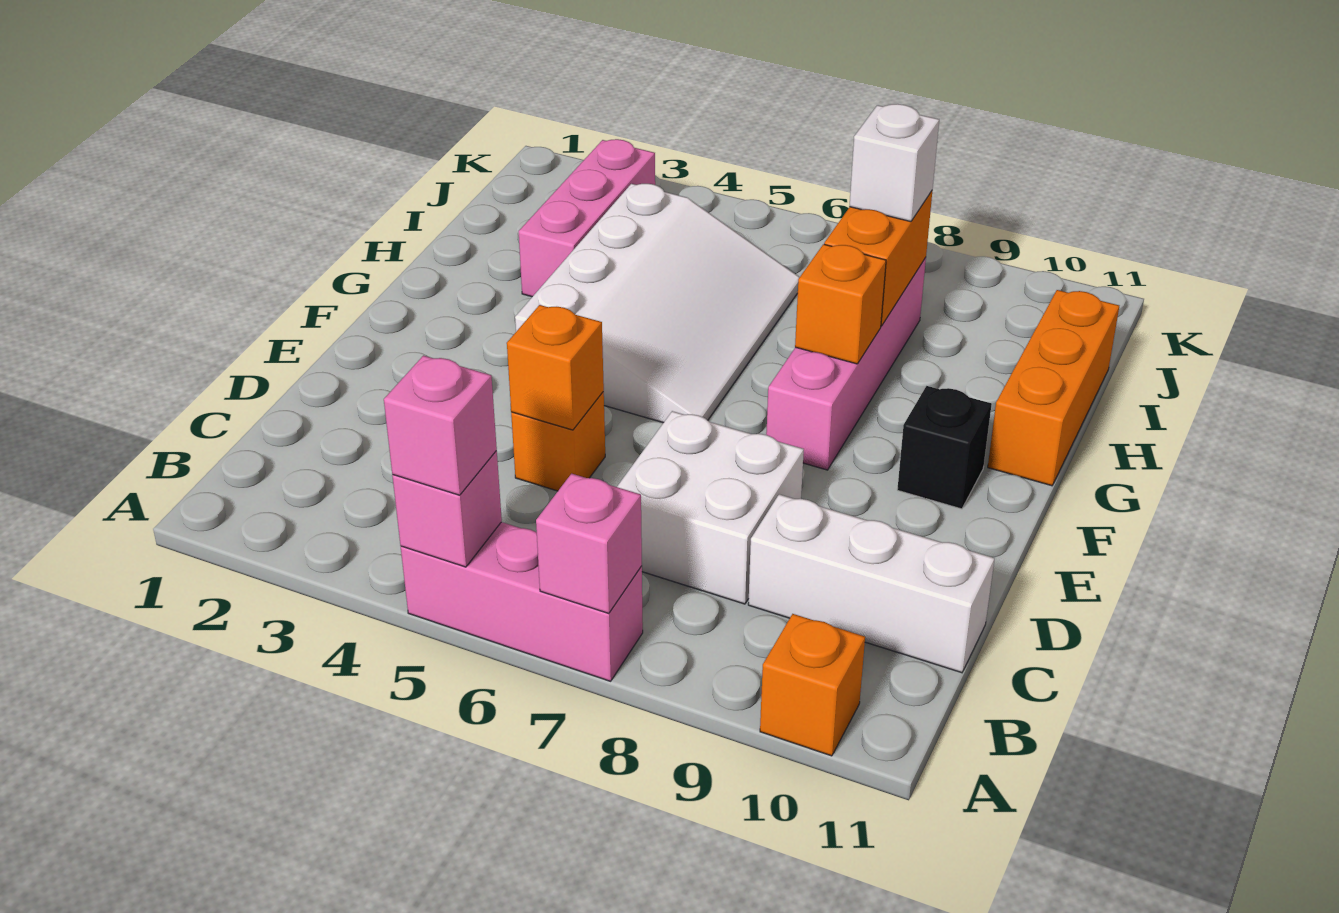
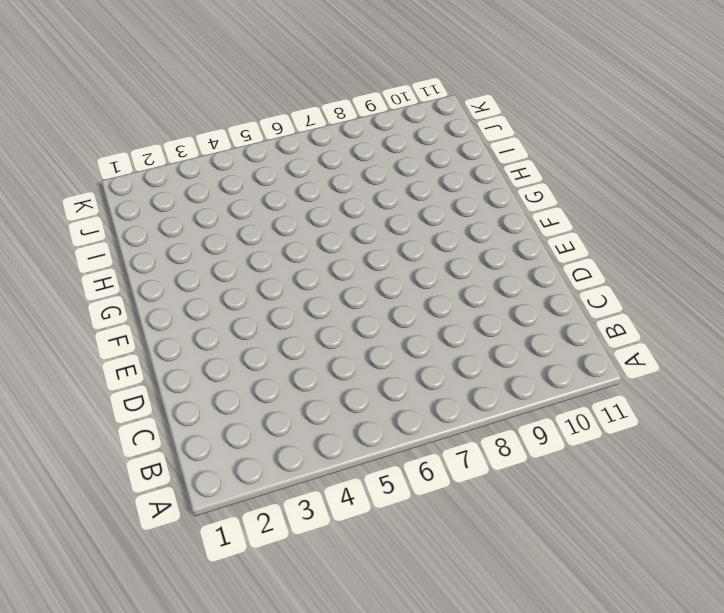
none -> pink 1x3 brick [401,522,643,681]
none -> orange 1x1 brick [760,614,865,756]
none -> white 2x2 brick [617,411,804,604]

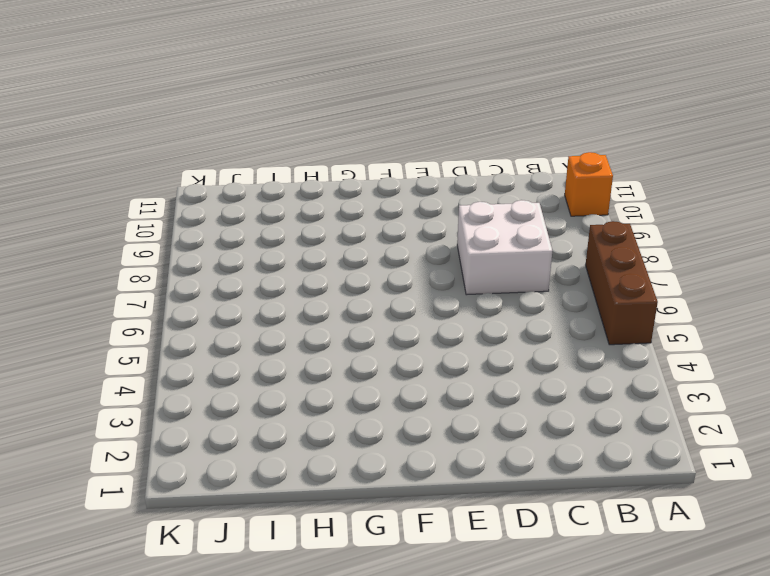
brown 1x3 brick [586,221,658,345] -> pink 1x3 brick [401,522,643,681]
none -> white 1x3 brick [748,494,995,673]
none -> orange 1x1 brick [511,392,605,491]
none -> white 3x4 slope [515,184,800,423]

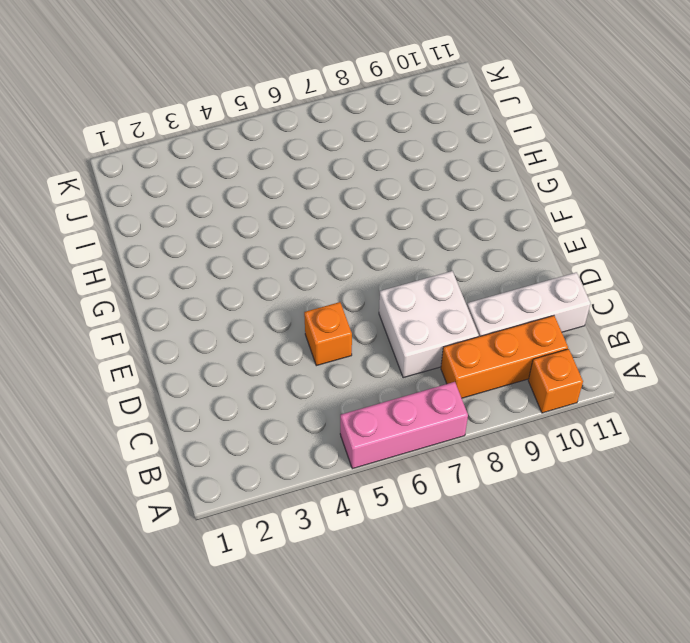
orange 1x3 brick [441,316,568,398] -> orange 1x3 brick turned to [988,290,1119,486]
none -> white 3x4 slope [515,184,800,423]
none -> pink 1x4 brick [766,258,926,470]
none -> black 1x1 brick [897,386,992,509]

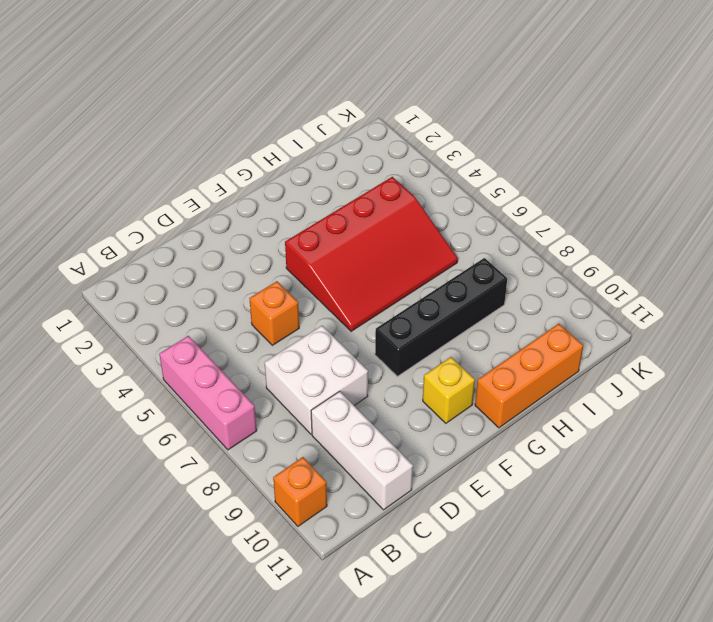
red 3x4 slope [285,177,458,331] -> white 3x4 slope [515,184,800,423]
black 1x4 brick [375,258,507,376] -> pink 1x4 brick [766,258,926,470]
yellow 1x1 brick [423,357,475,423] -> black 1x1 brick [897,386,992,509]
none -> pink 1x3 brick [519,139,655,297]
none -> pink 1x1 brick [392,451,502,567]
none -> pink 1x1 brick [536,474,642,613]

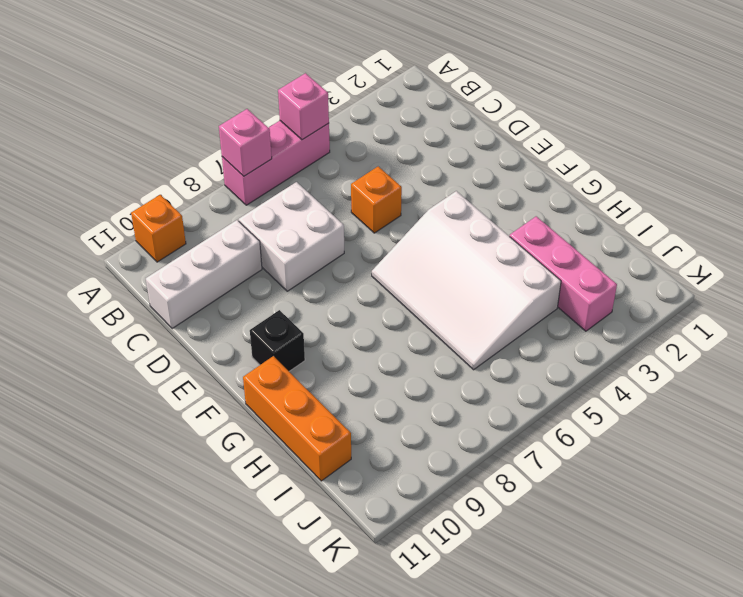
none -> pink 1x4 brick [766,258,926,470]
none -> orange 1x1 brick [507,305,604,430]
none -> orange 1x1 brick [795,244,886,364]

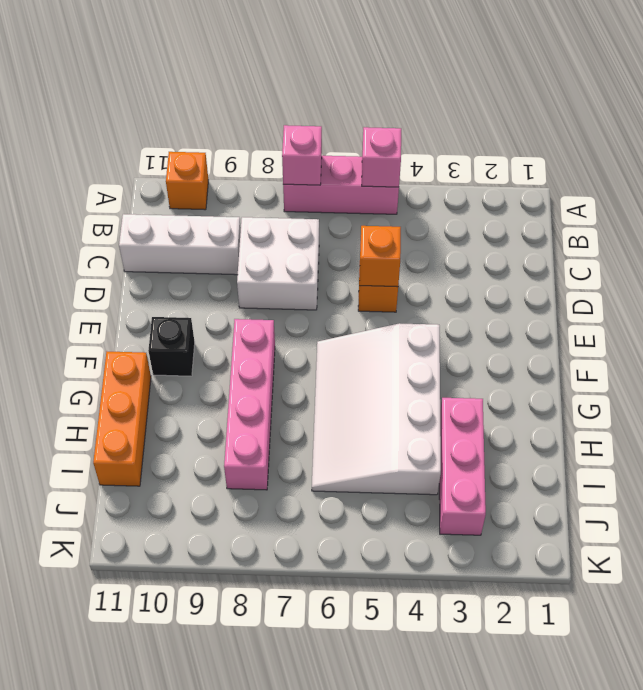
none -> orange 1x1 brick [795,244,886,364]
none -> orange 1x2 brick [824,191,932,326]
none -> pink 1x1 brick [384,356,497,495]

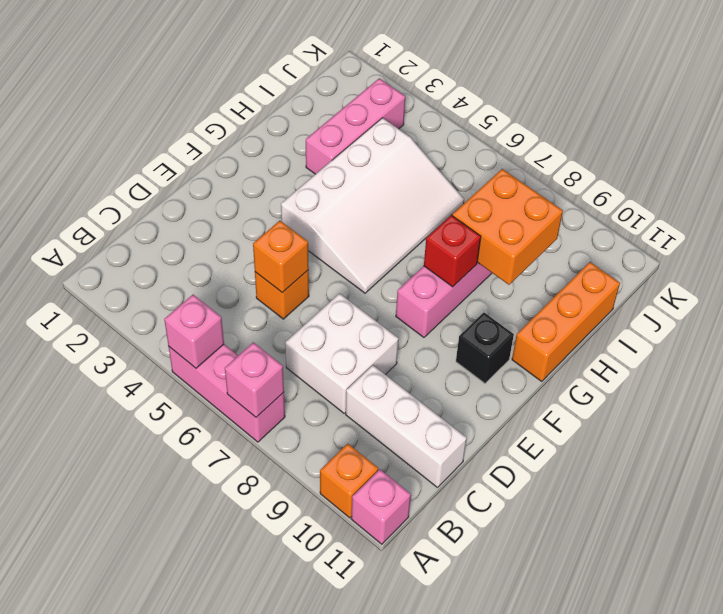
pink 1x1 brick [351,469,411,544] -> pink 1x1 brick moved to [384,356,497,495]
red 1x1 brick [424,215,481,287] -> orange 1x1 brick [795,244,886,364]
orange 2x2 brick [452,169,563,285] -> orange 1x2 brick [824,191,932,326]
none -> white 1x1 brick [849,104,939,222]

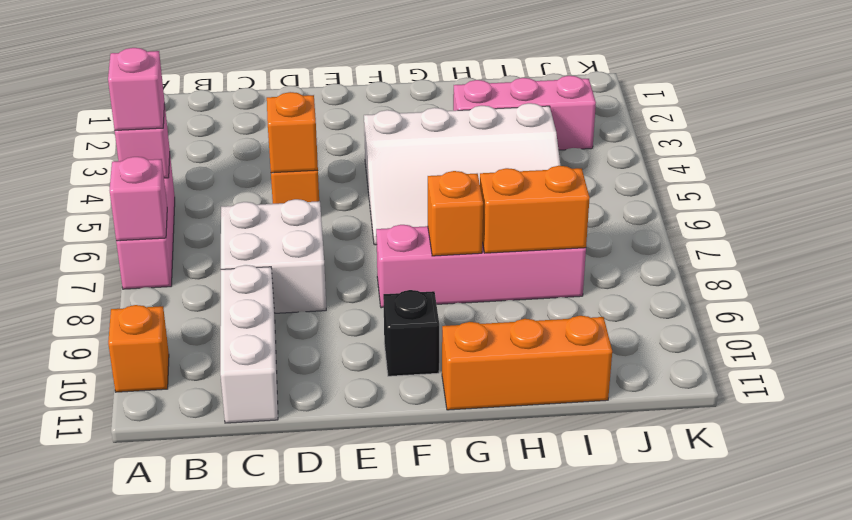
none -> white 1x1 brick [849,104,939,222]

